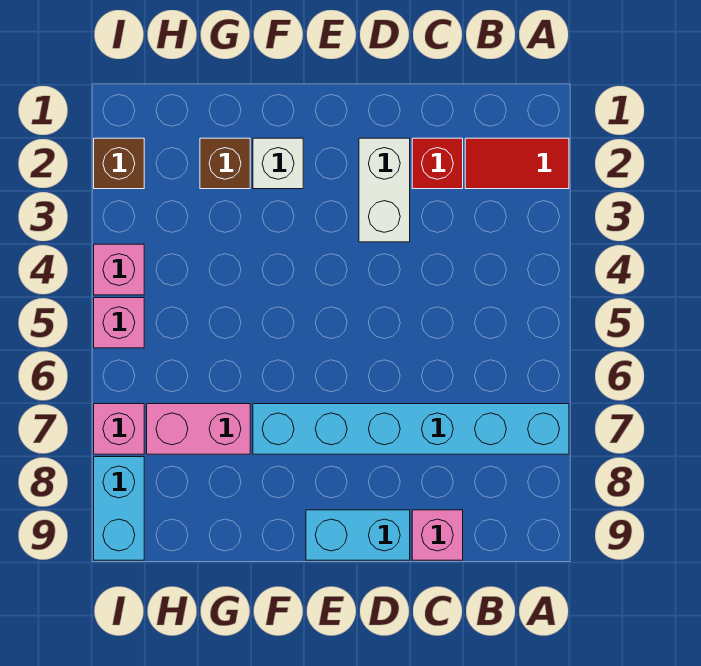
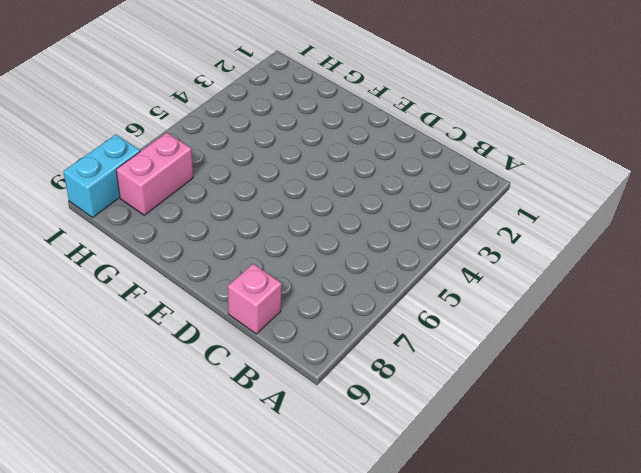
pink 1x2 brick [116,133,193,215] -> pink 1x2 brick turned to [147,404,250,454]
none -> red 1x2 tile [465,138,569,189]
none -> cyan 1x6 brick [253,404,569,454]
none -> red 1x1 brick [412,138,463,189]

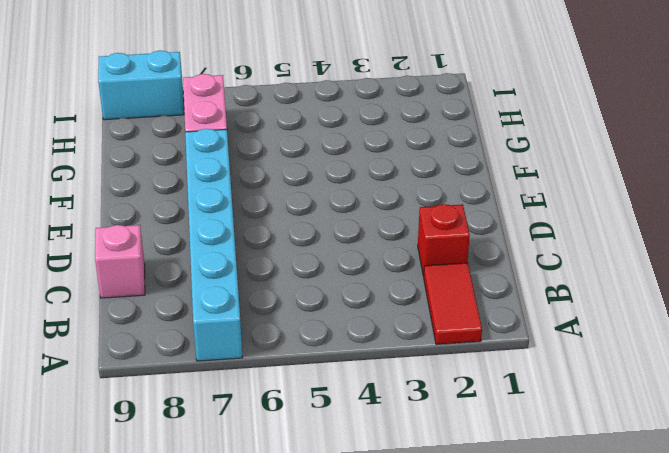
none -> white 1x2 brick [359,138,410,242]
none -> cyan 1x2 brick [306,510,410,560]
none -> white 1x1 brick [253,138,303,189]

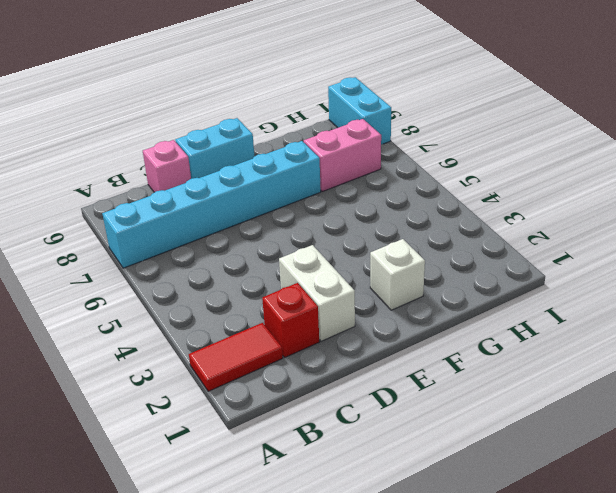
none -> brown 1x1 brick [200,138,250,189]
none -> brown 1x1 brick [94,138,144,189]
none -> pink 1x1 brick [94,244,144,295]

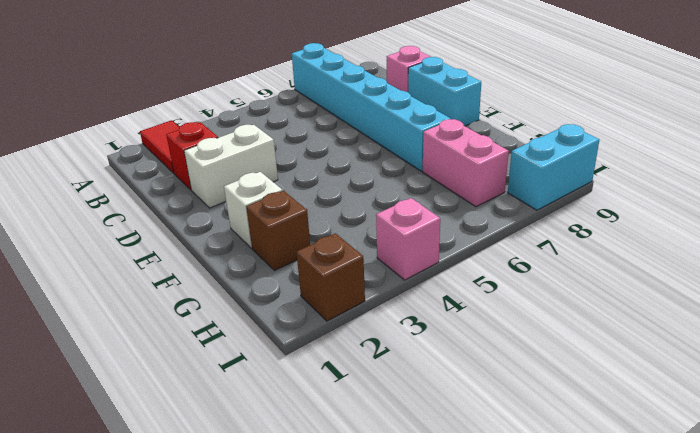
none -> pink 1x1 brick [94,298,144,348]
none -> pink 1x1 brick [94,404,144,454]

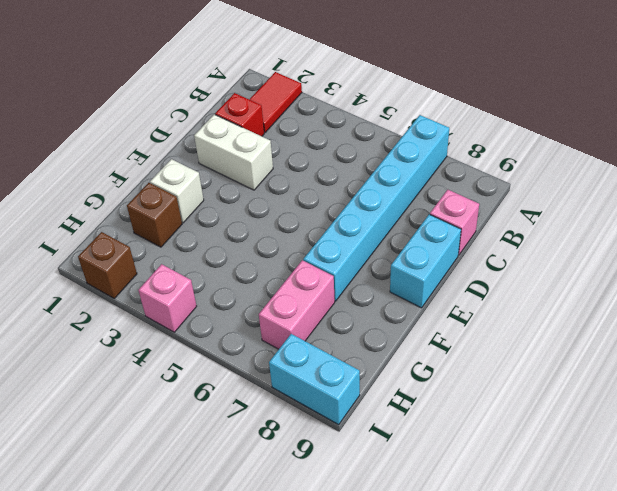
none -> pink 1x1 brick [94,298,144,348]
none -> pink 1x1 brick [94,404,144,454]

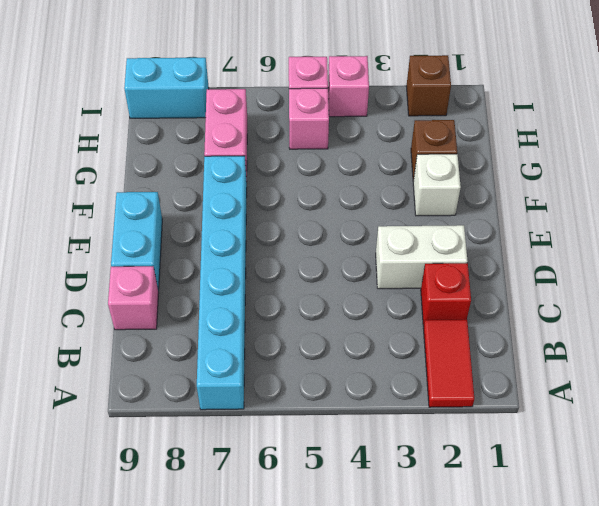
pink 1x1 brick [289,88,329,149] -> pink 1x1 brick moved to [94,404,144,454]

